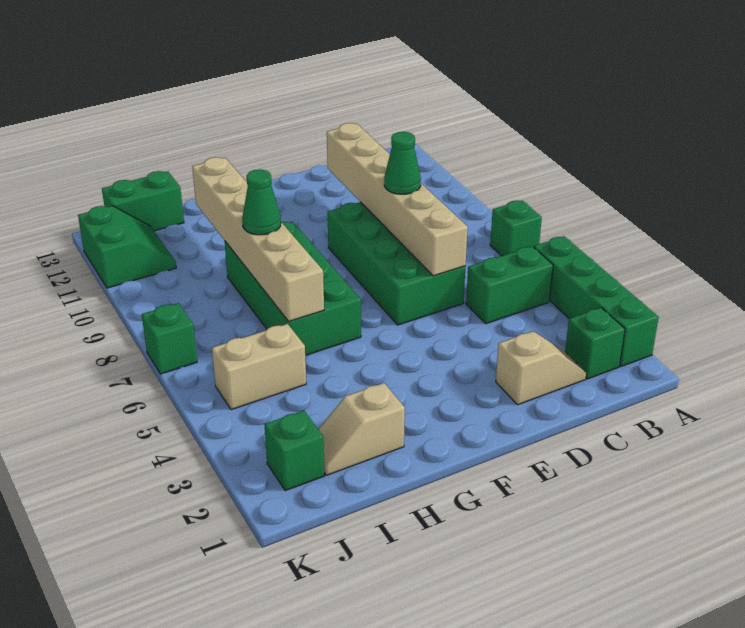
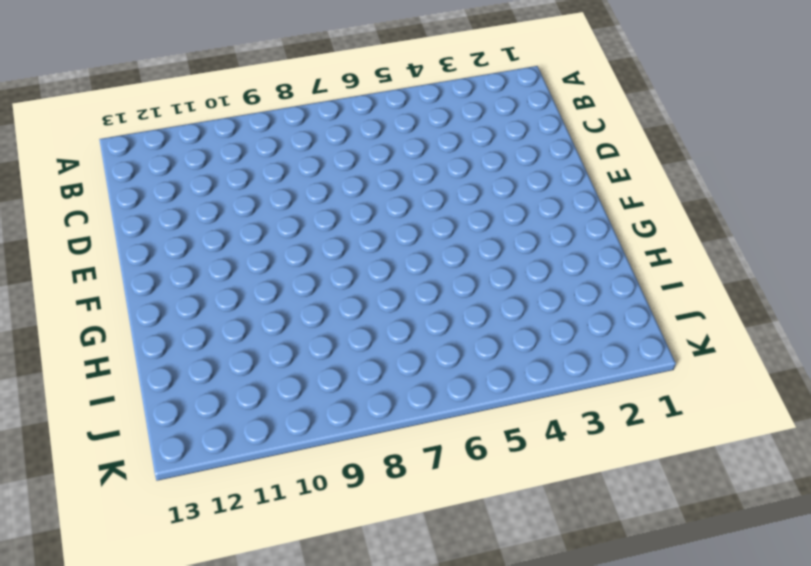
none -> green 1x4 brick [534,236,659,366]
none -> green 1x1 brick [490,201,542,256]
none -> green 1x1 brick [565,308,625,379]

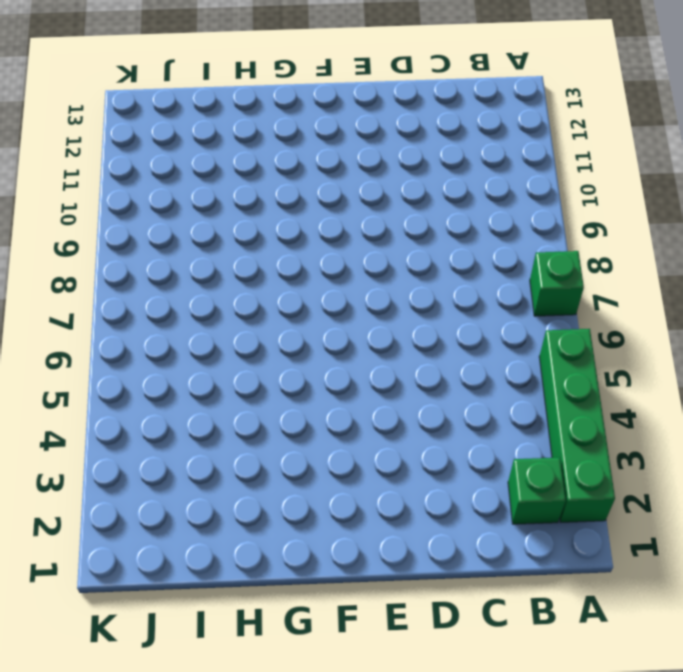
none -> green 1x2 brick [466,246,553,324]
none -> tan 1x2 slope [496,331,586,405]
none -> green 2x4 brick [327,202,465,325]

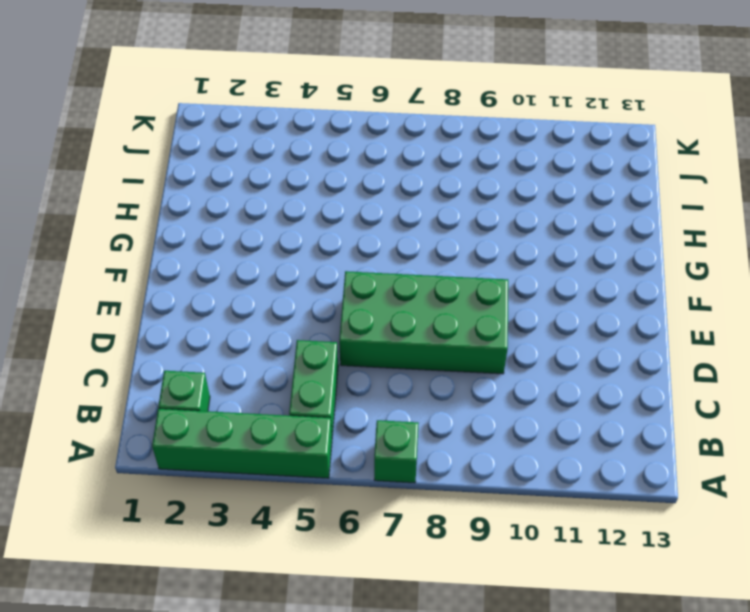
none -> tan 1x2 slope [496,331,586,405]
none -> green 2x4 brick [225,222,361,355]
none -> tan 1x2 slope [318,383,405,475]

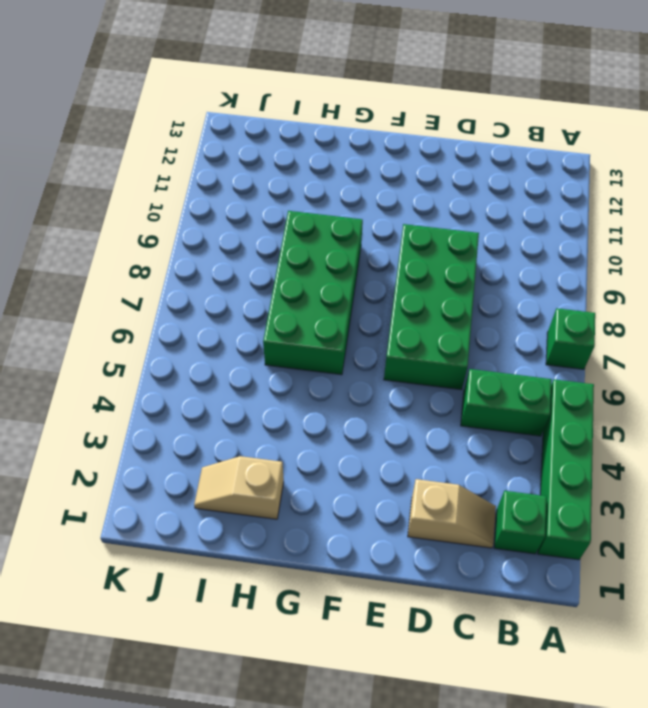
none -> tan 1x2 brick [212,324,306,410]
none -> green 1x2 brick [102,171,184,231]
none -> green 1x1 brick [264,411,325,491]

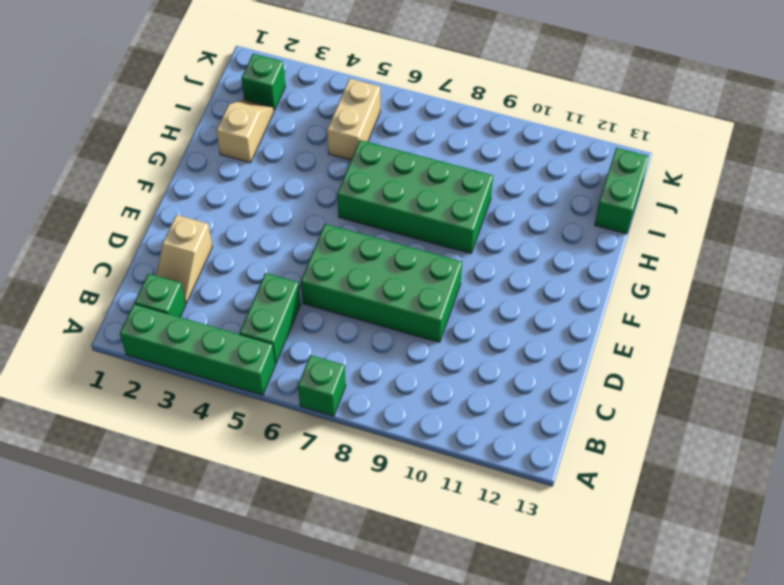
none -> green 2x2 slope [78,206,176,288]
none -> green 1x1 brick [142,303,197,374]
none -> tan 1x6 brick [327,123,468,276]

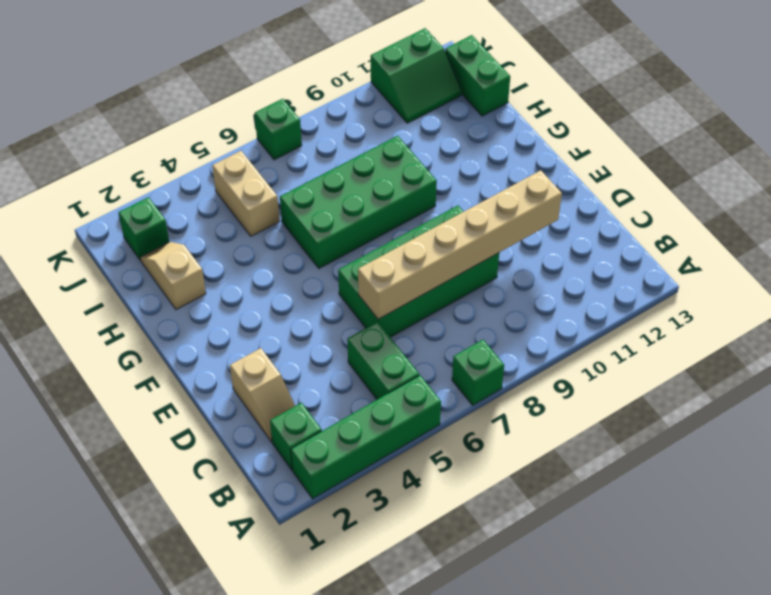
none -> tan 1x6 brick [192,157,324,321]
none -> green 1x1 cone [384,132,421,194]
none -> green 1x1 cone [242,169,281,235]

